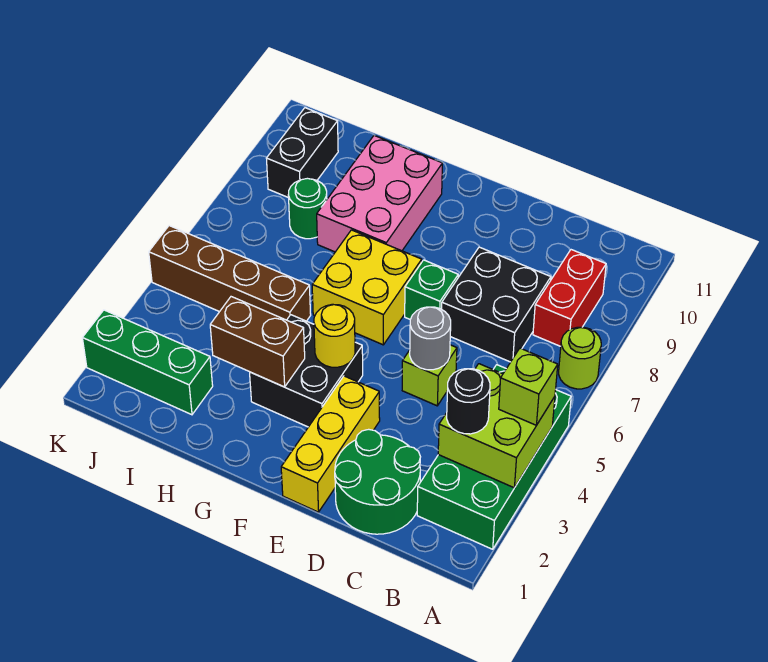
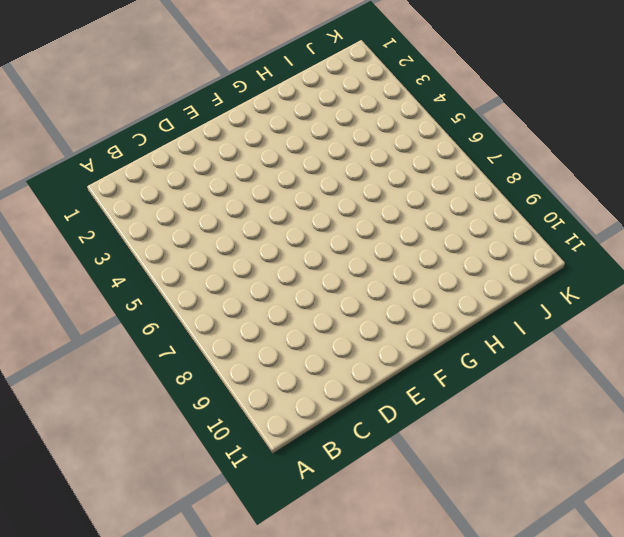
none -> green 2x4 brick [417,365,571,549]
none -> lime 1x1 round brick [559,327,601,389]
none -> red 1x2 brick [533,250,606,346]

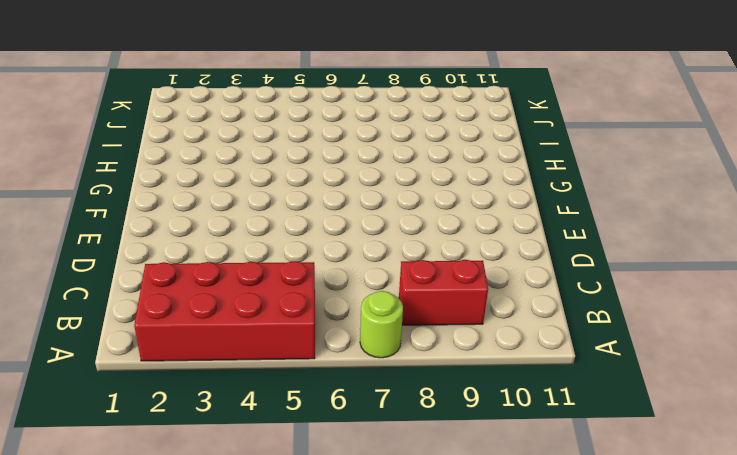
red 2x4 brick [134,261,315,361] -> green 2x4 brick [417,365,571,549]
none -> green 2x2 round brick [335,429,420,534]
none -> black 2x2 brick [442,247,551,362]
none -> lime 1x1 brick [402,345,457,406]

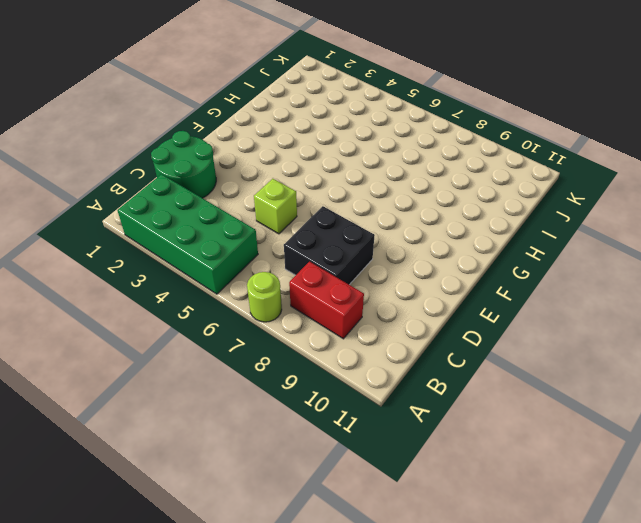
none -> yellow 1x3 brick [281,376,380,512]
none -> green 1x1 brick [405,260,458,319]
none -> black 2x2 brick [250,315,363,427]

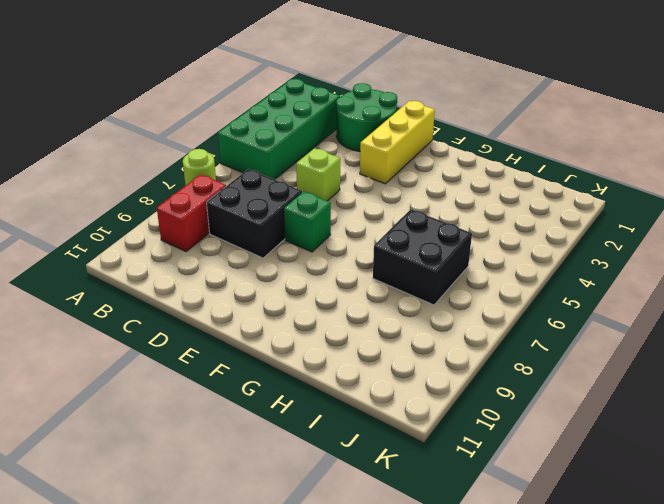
black 2x2 brick [373,209,472,305] -> black 2x2 brick moved to [250,315,363,427]
none -> yellow 2x2 brick [312,230,422,345]
none -> pink 2x3 brick [317,135,442,252]
none -> brown 1x4 brick [149,226,311,321]

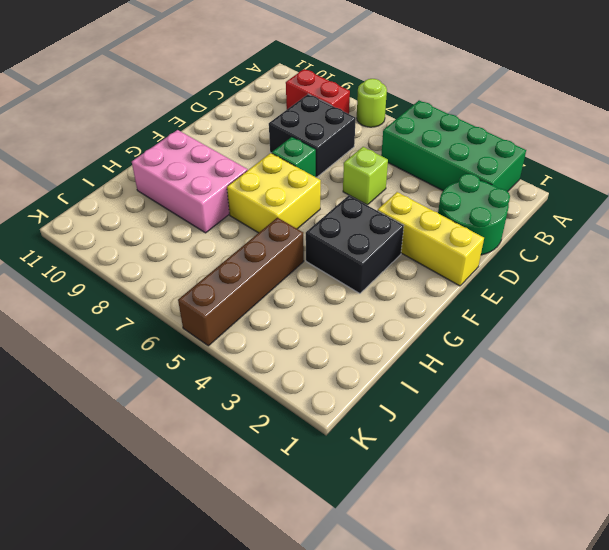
none -> green 1x3 brick [82,310,213,415]
none -> green 1x1 round brick [288,178,327,239]
none -> black 1x2 brick [266,108,338,198]

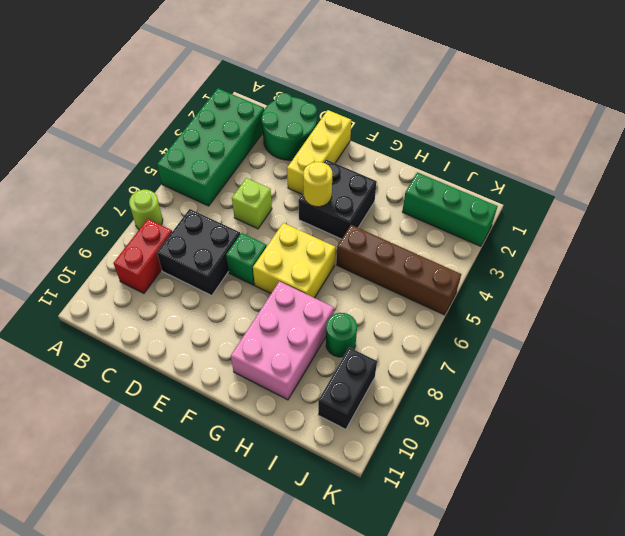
none -> lime 2x2 brick [438,364,555,488]
none -> grey 1x1 round brick [410,307,451,370]
none -> brown 1x2 brick [210,297,305,387]

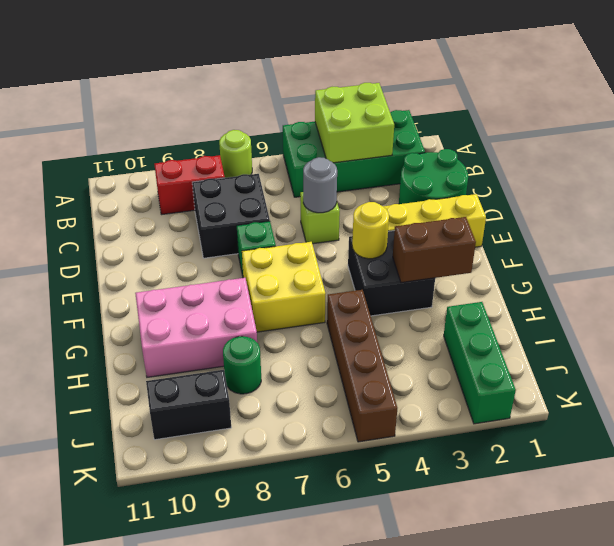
brown 1x2 brick [393,217,476,283] -> brown 1x2 brick turned to [210,297,305,387]
none -> lime 1x1 brick [499,348,558,425]
none -> black 1x1 round brick [447,369,490,434]

